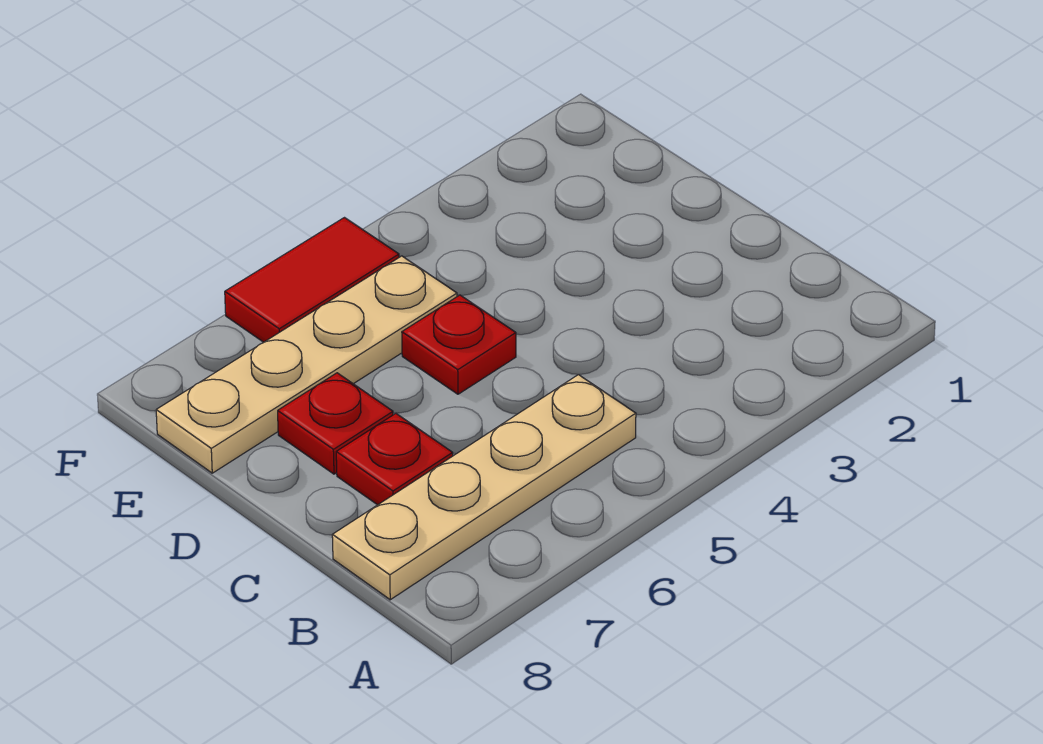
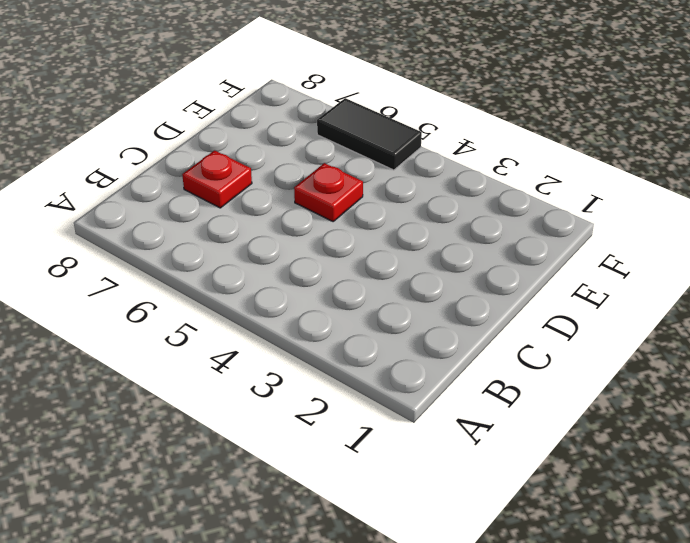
black 1x2 tile [317,98,422,170] -> red 1x2 tile [225,218,399,342]
none -> tan 1x4 plate [332,375,636,600]
none -> red 1x1 plate [278,373,393,474]

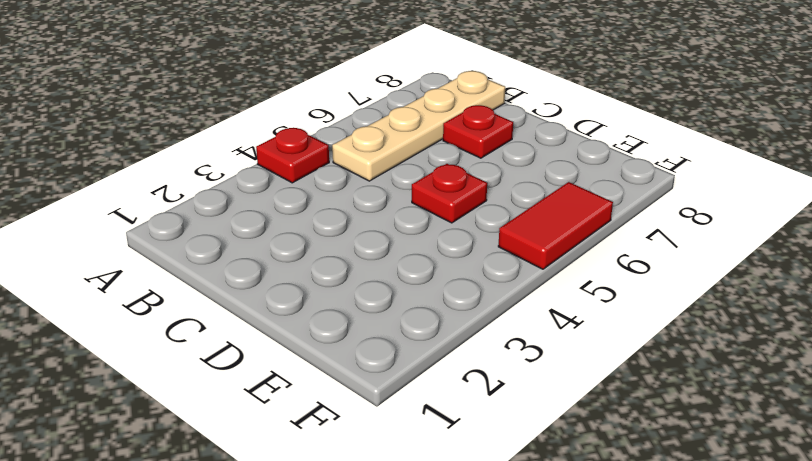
red 1x1 plate [256,128,329,183] -> red 1x1 plate moved to [278,373,393,474]
none -> tan 1x4 plate [156,256,457,473]

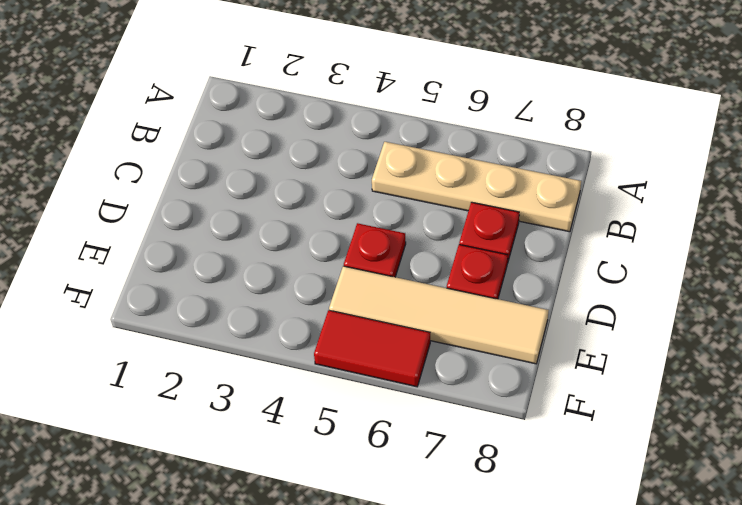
tan 1x4 tile [329,266,549,364] -> tan 1x4 plate [156,256,457,473]

